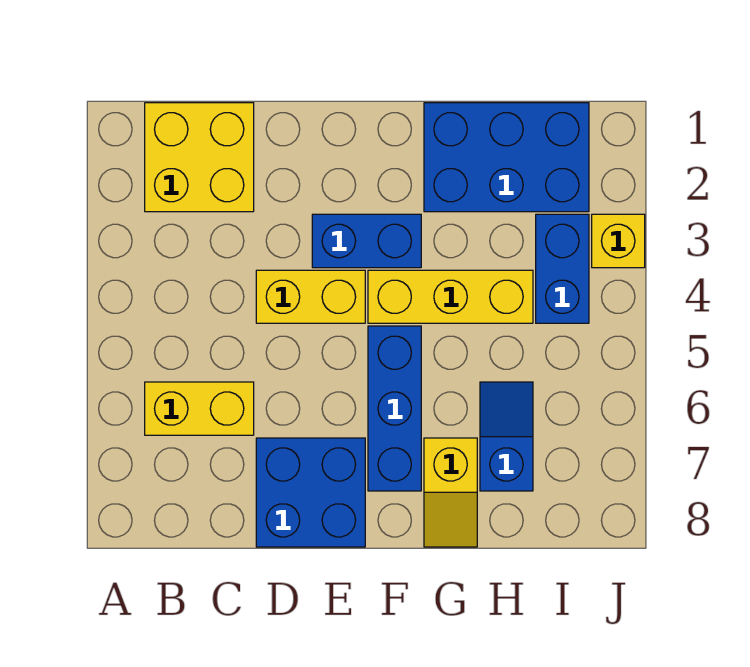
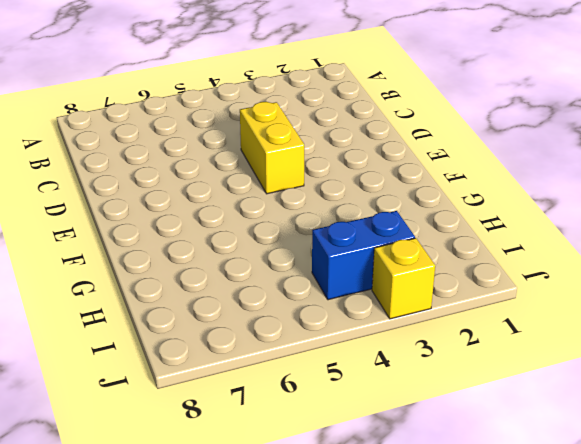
none -> yellow 2x2 brick [145,103,254,212]
none -> yellow 1x2 brick [145,382,254,435]
none -> blue 2x2 brick [256,438,365,547]

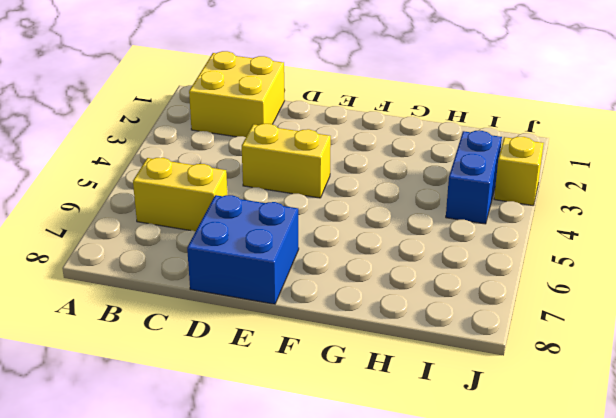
none -> blue 1x2 brick [312,214,421,268]
none -> yellow 1x3 brick [368,270,533,323]
none -> blue 1x3 brick [368,326,421,491]

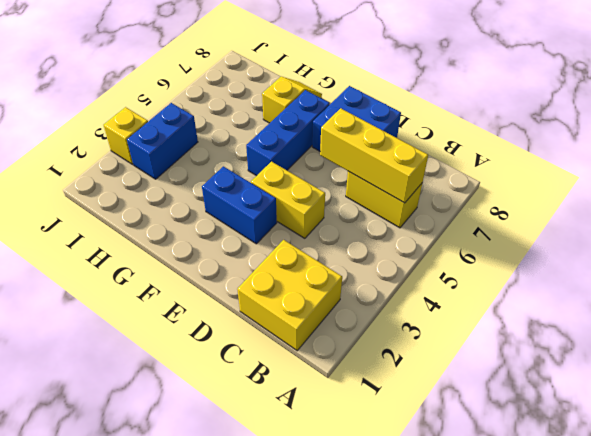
yellow 1x3 brick [320,108,428,203] -> yellow 1x3 brick moved to [368,270,533,323]
none -> blue 2x3 brick [424,103,589,212]
none -> blue 1x2 slope [480,382,533,491]

